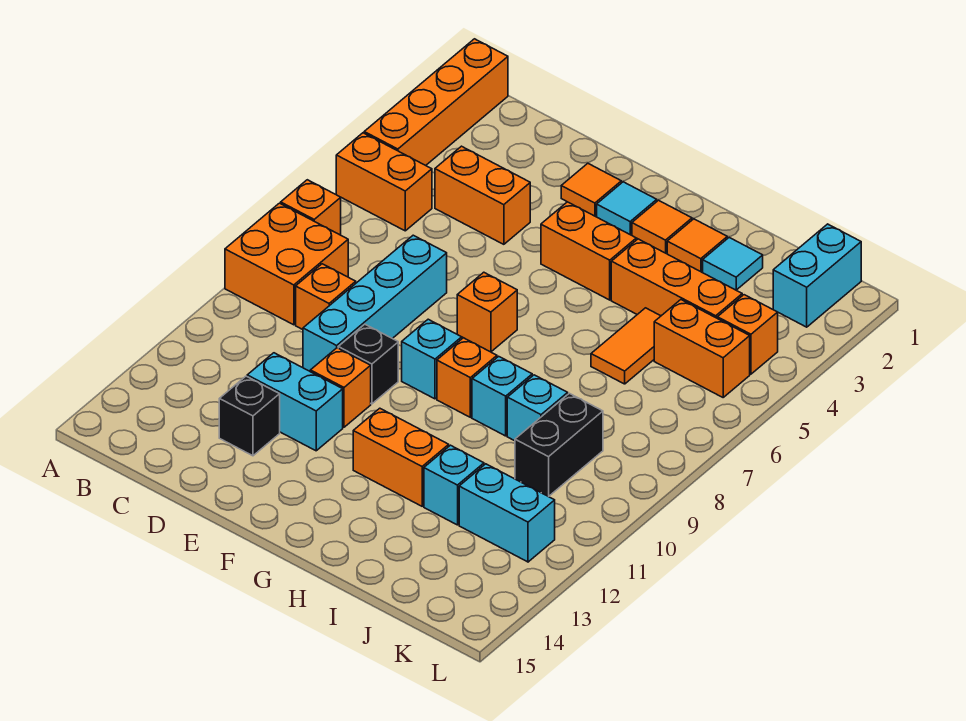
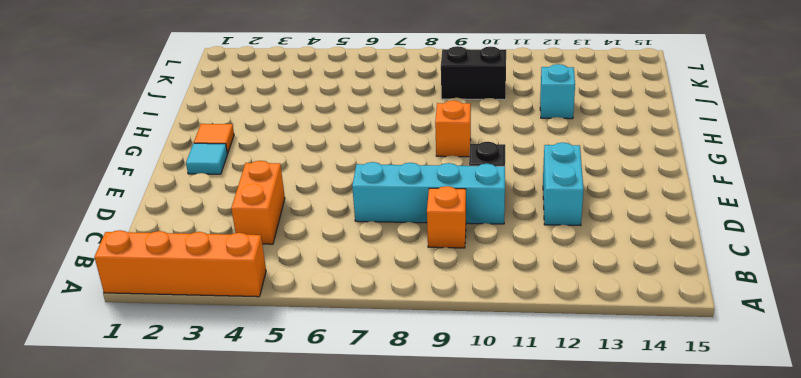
none -> orange 1x2 brick [336,133,432,231]
none -> orange 1x1 brick [281,180,341,235]
none -> orange 2x2 brick [225,203,348,325]
none -> black 1x1 brick [219,376,280,456]

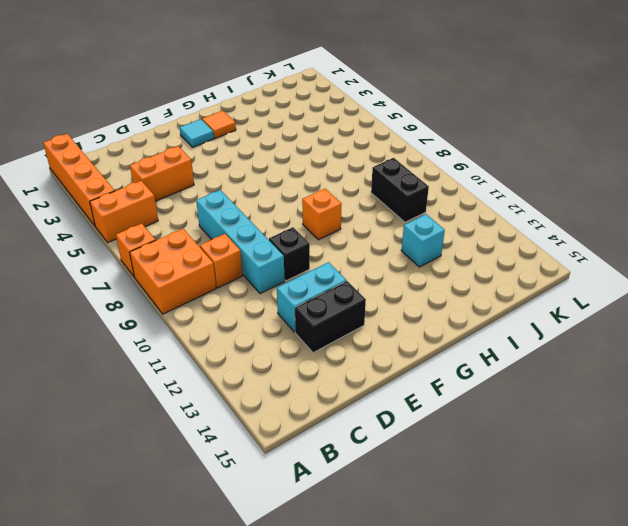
black 1x2 brick [295,281,366,353] -> black 1x1 brick [219,376,280,456]
none -> orange 1x1 tile [561,163,621,216]
none -> orange 1x1 brick [310,348,371,427]
none -> orange 1x2 brick [541,202,636,300]
none -> orange 1x1 brick [457,272,517,352]

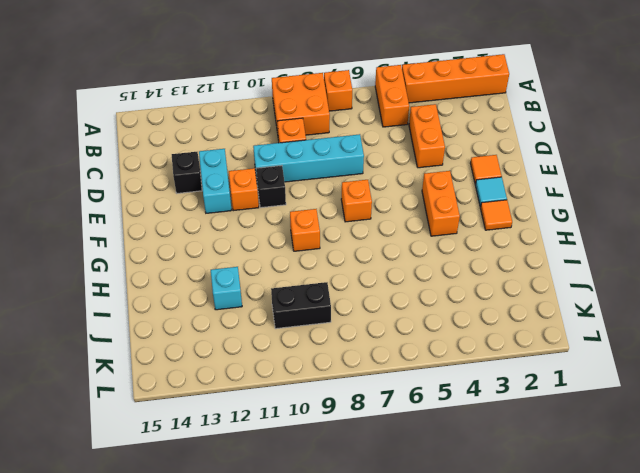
none -> cyan 1x1 brick [402,319,462,399]
none -> orange 1x2 brick [353,408,449,506]
none -> orange 1x1 tile [667,219,727,272]
none -> orange 1x3 brick [611,239,742,318]

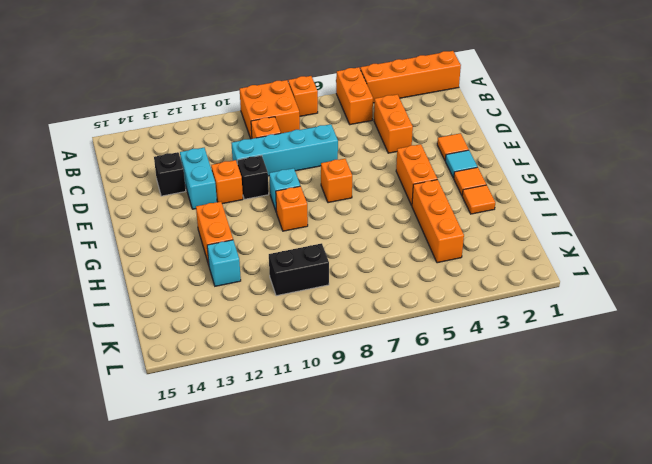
none -> cyan 1x1 brick [472,356,532,436]
none -> cyan 1x1 tile [703,238,763,290]
none -> orange 1x2 tile [591,308,660,384]
none -> cyan 1x1 brick [507,375,568,441]

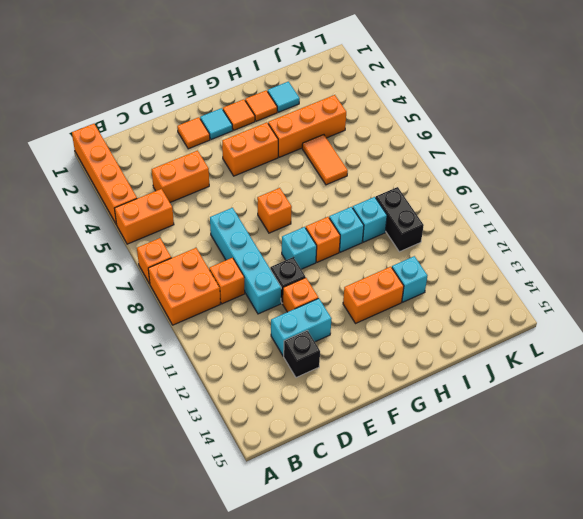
none -> orange 1x2 brick [654,300,750,397]
none -> cyan 1x2 brick [459,464,555,562]
none -> cyan 1x2 brick [773,224,861,327]
none -> orange 1x1 brick [717,295,778,374]

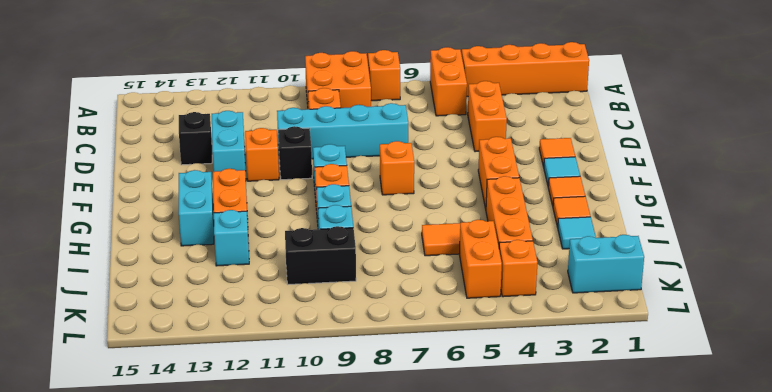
cyan 1x2 brick [179,170,214,246] -> cyan 1x2 brick moved to [459,464,555,562]

